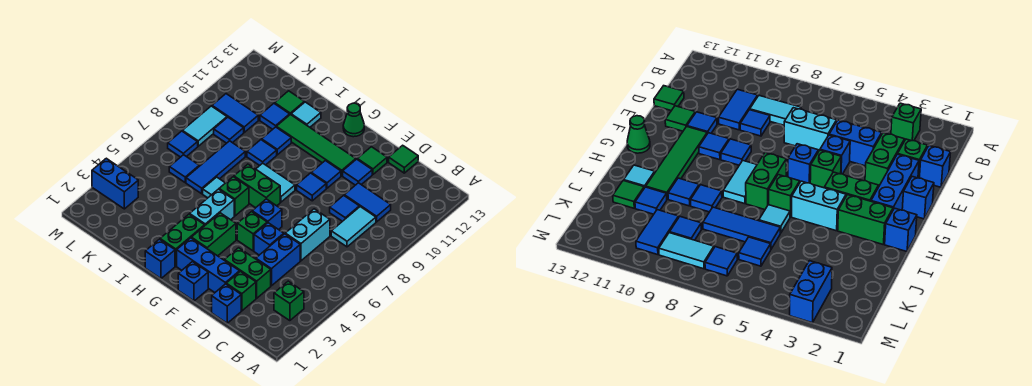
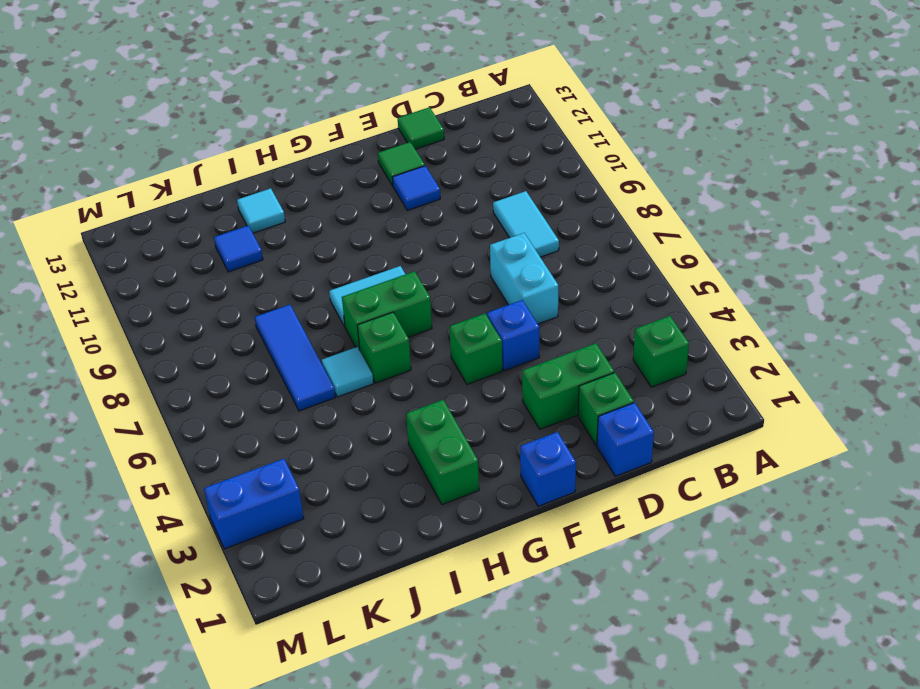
none -> blue 1x2 tile [344,183,391,222]
none -> blue 1x2 brick [256,234,300,286]
none -> blue 1x1 tile [330,195,359,221]
none -> blue 1x3 brick [177,238,240,292]

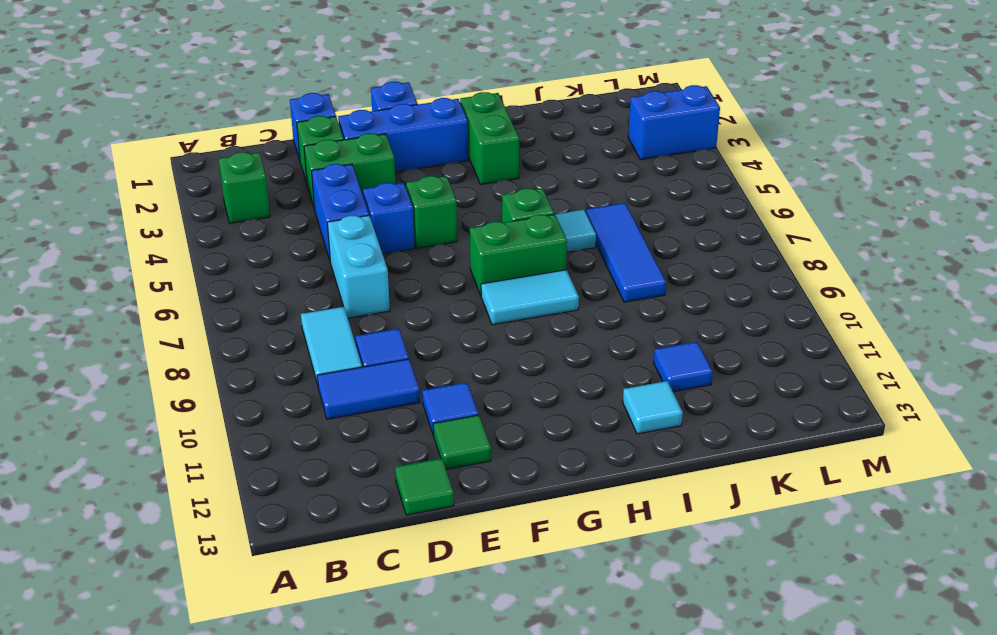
none -> blue 1x1 brick [252,199,282,230]
none -> blue 1x1 tile [297,173,326,201]
none -> blue 1x1 tile [311,161,341,188]
none -> green 1x4 tile [277,114,356,176]

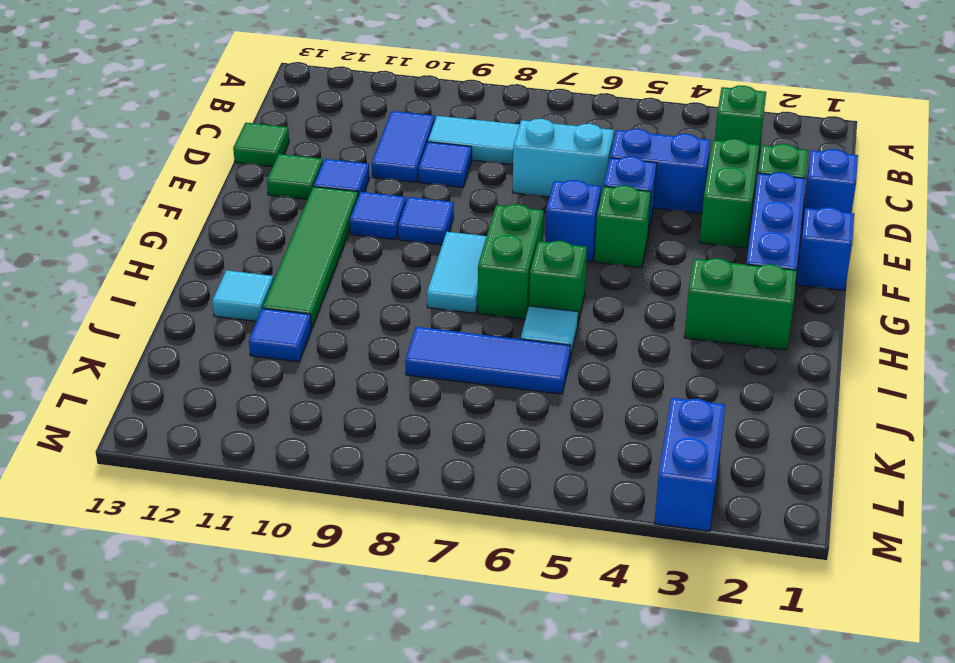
none -> green 1x2 brick [191,213,236,256]
none -> green 1x1 cone [343,103,364,137]
none -> blue 1x1 brick [145,239,175,279]
none -> cyan 1x2 brick [190,189,234,225]

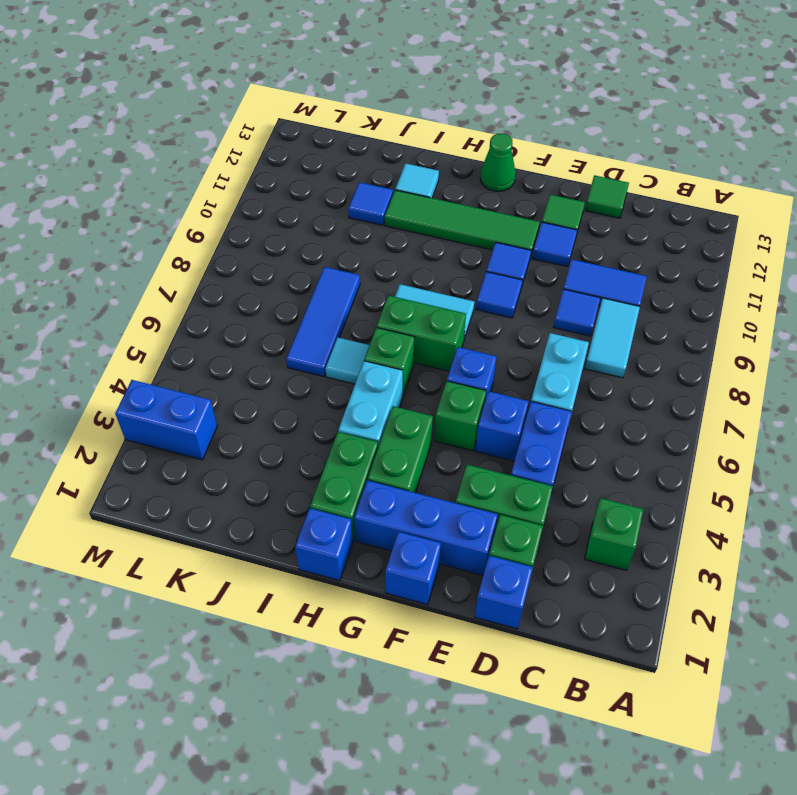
none -> blue 1x1 tile [247,140,277,166]
none -> blue 1x1 tile [262,127,291,155]
none -> green 1x1 tile [275,91,304,114]
none -> blue 1x1 tile [169,155,199,182]

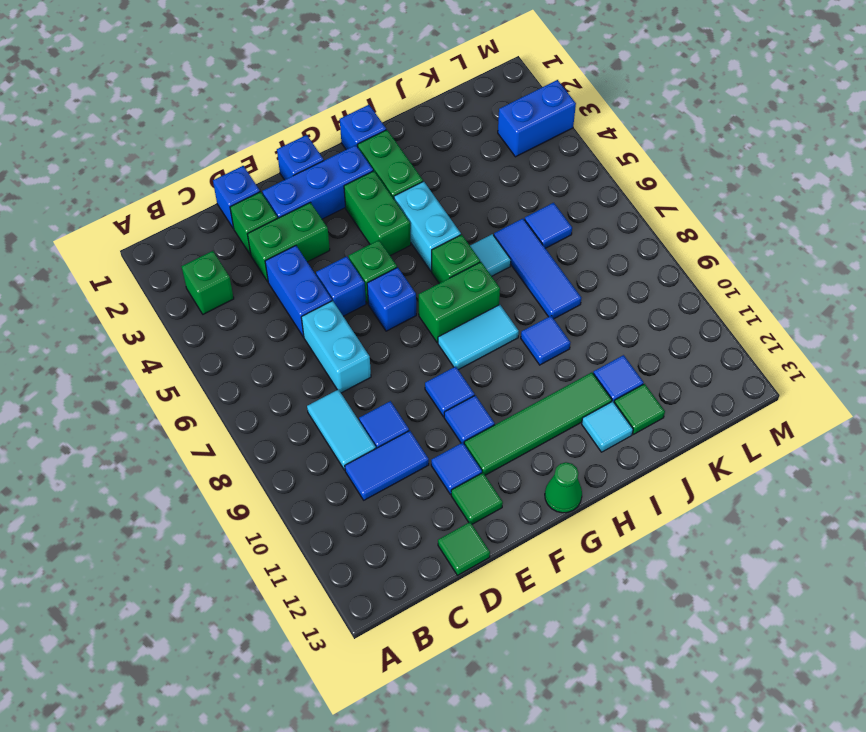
none -> blue 1x1 tile [262,127,291,155]
none -> blue 1x1 tile [214,117,244,143]
none -> blue 1x2 tile [212,94,258,132]
none -> blue 1x1 tile [168,131,198,157]

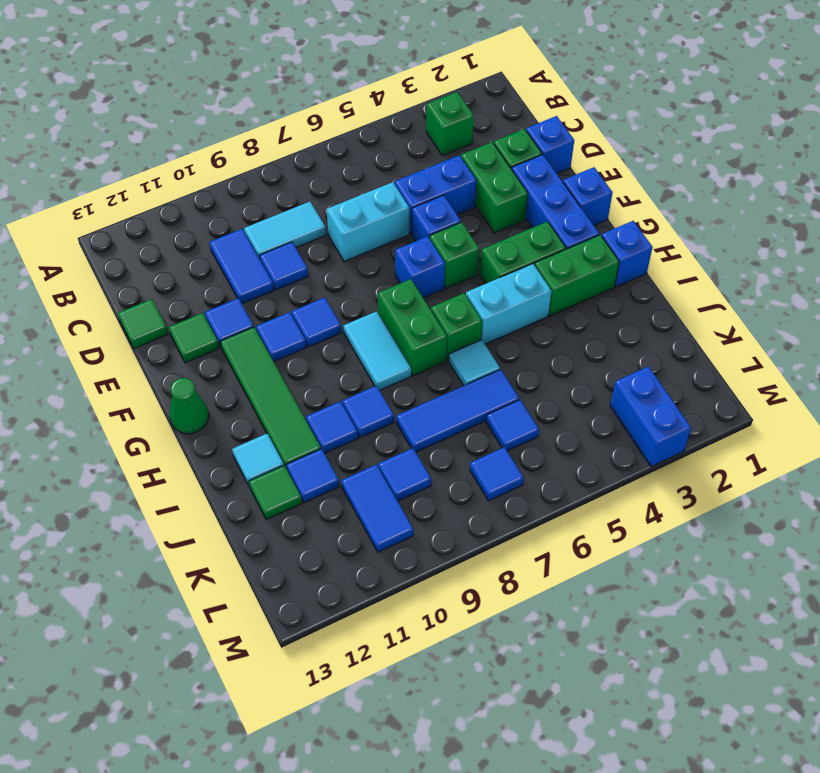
none -> cyan 1x2 tile [183,106,227,146]

